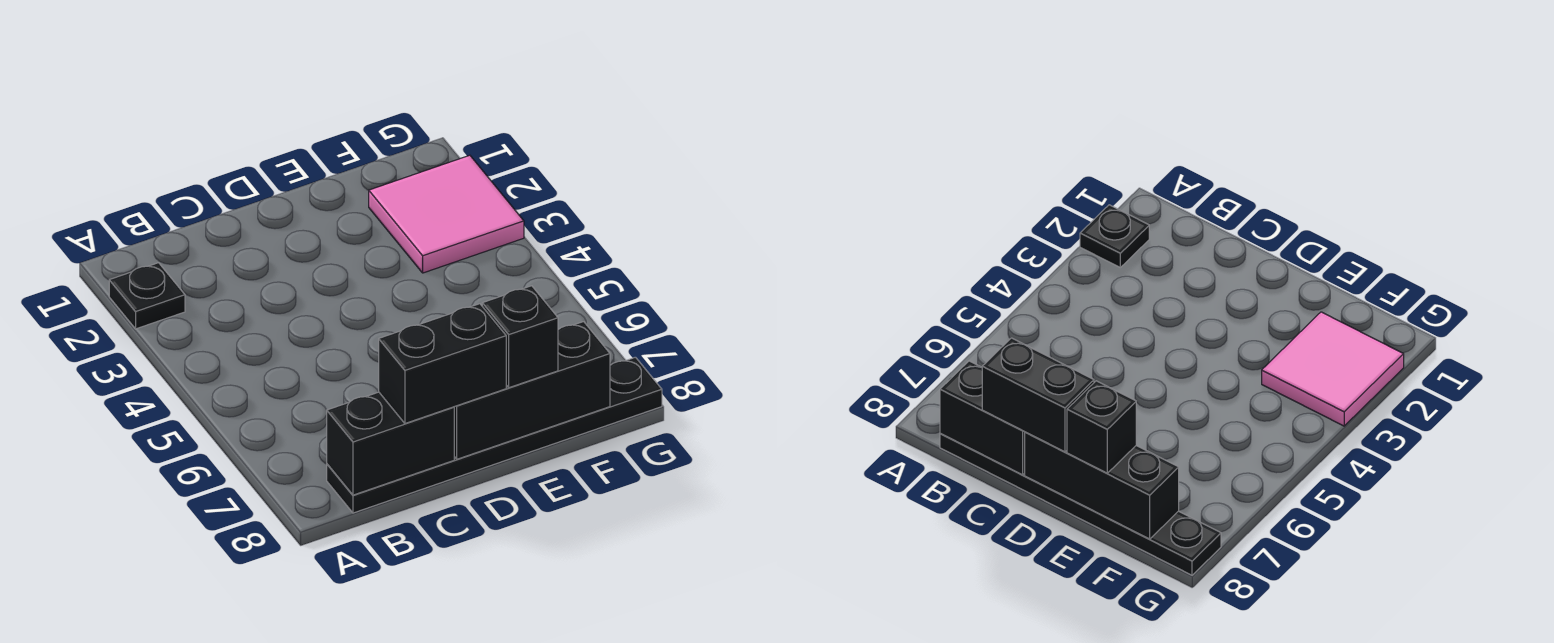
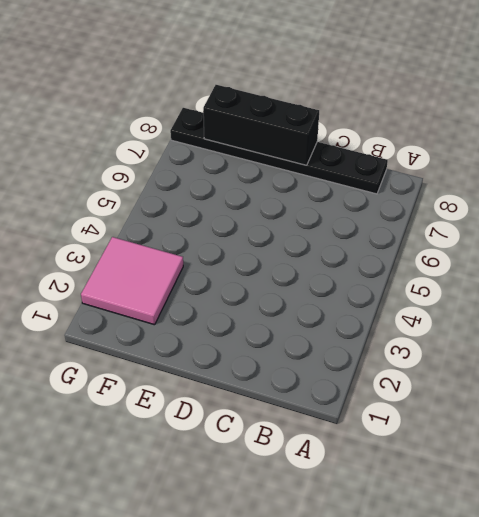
none -> black 1x1 plate [109,263,185,329]
none -> black 1x2 brick [327,392,454,495]

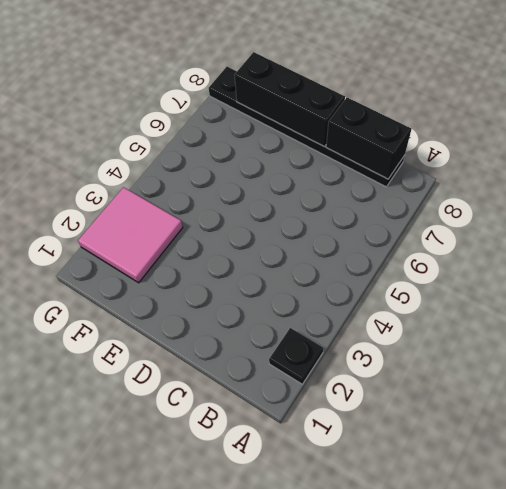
none -> black 1x2 brick [379,304,506,424]
none -> black 1x1 brick [482,286,558,388]

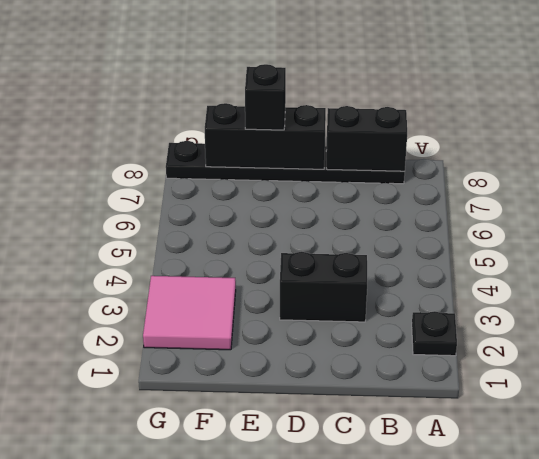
black 1x2 brick [280,252,367,322] -> black 1x2 brick moved to [379,304,506,424]

